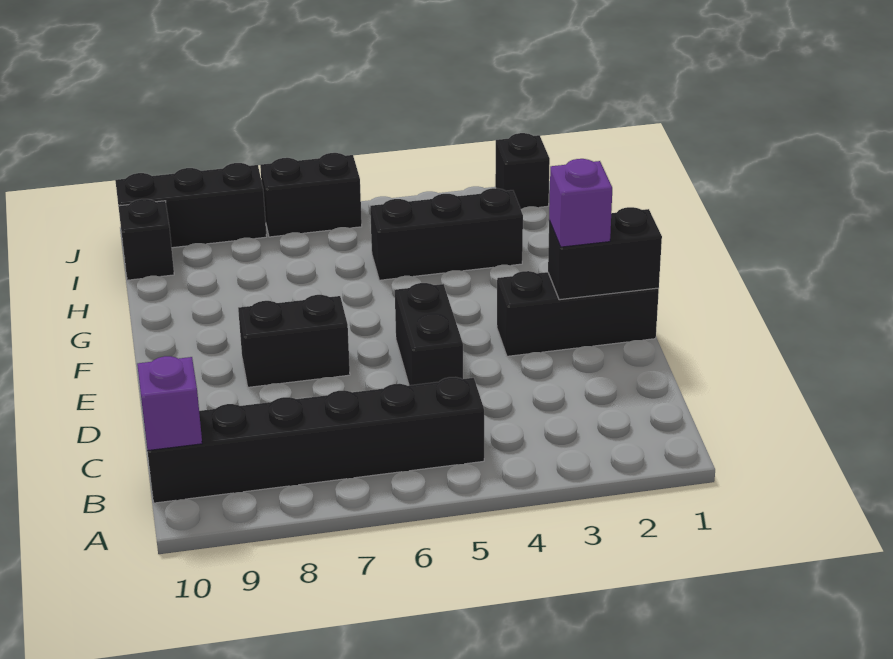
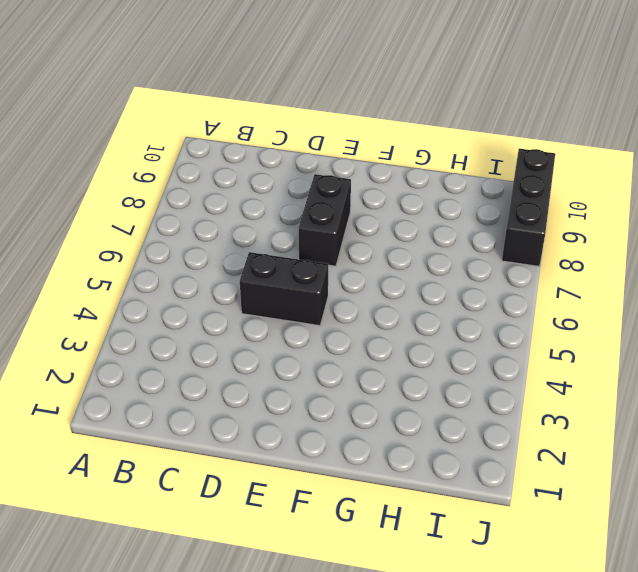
none -> black 1x6 brick [148,377,484,503]
none -> black 1x3 brick [497,271,659,356]
none -> black 1x3 brick [370,188,523,280]

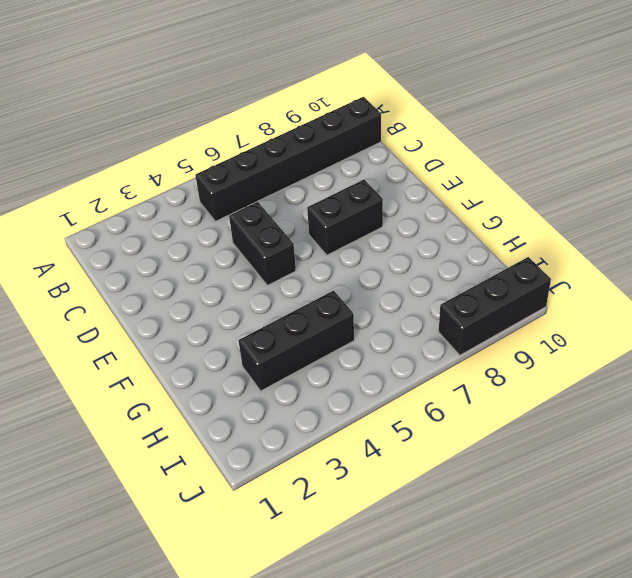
none -> black 1x3 brick [497,271,659,356]
none -> black 1x1 brick [118,199,174,280]
none -> black 1x1 brick [495,133,550,209]

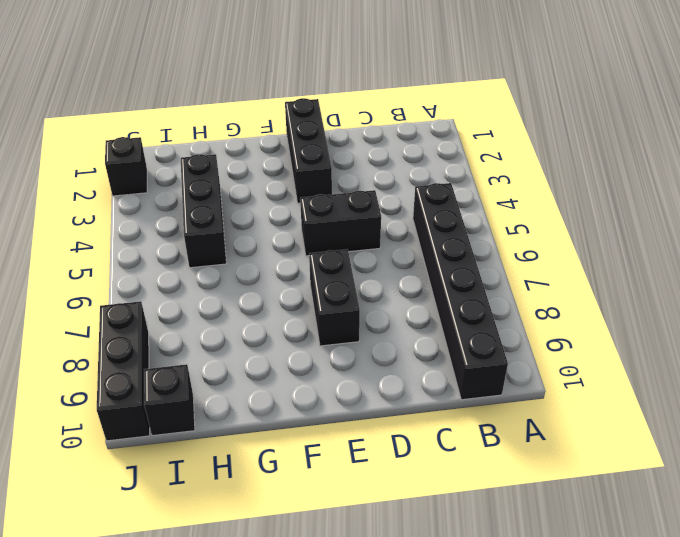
none -> black 1x2 brick [260,153,362,237]
none -> purple 1x1 brick [137,356,202,451]
none -> black 1x2 brick [548,207,662,300]

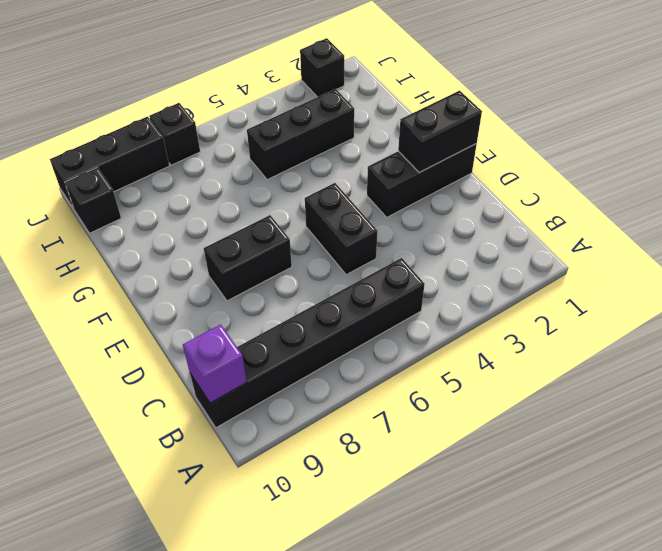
black 1x1 brick [149,103,200,165] -> black 1x2 brick [260,153,362,237]
none -> purple 1x1 brick [549,159,612,247]

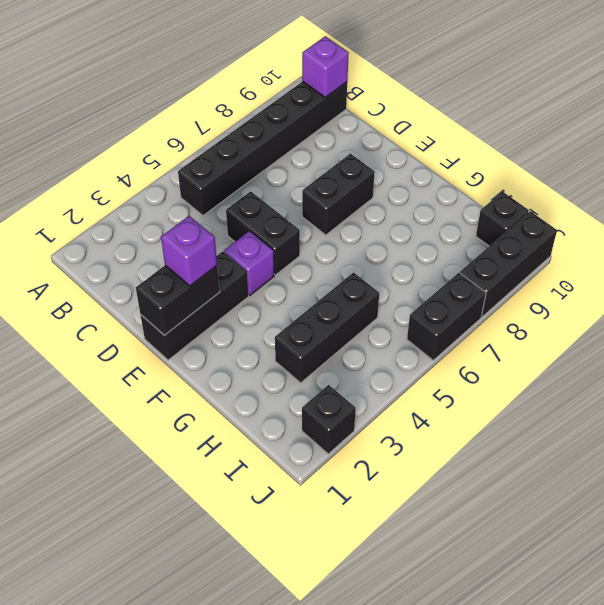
purple 1x1 brick [224,231,274,295] -> none

